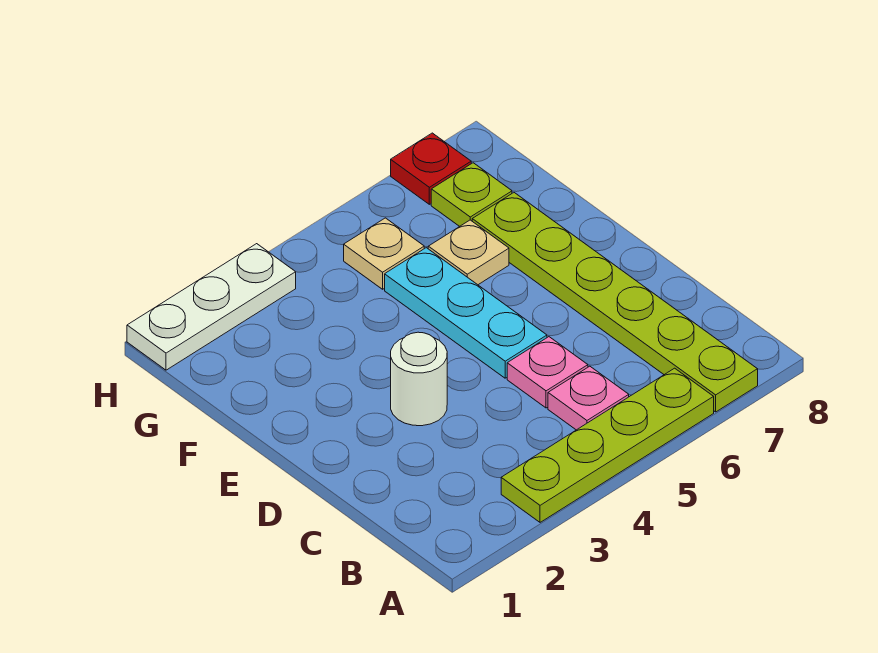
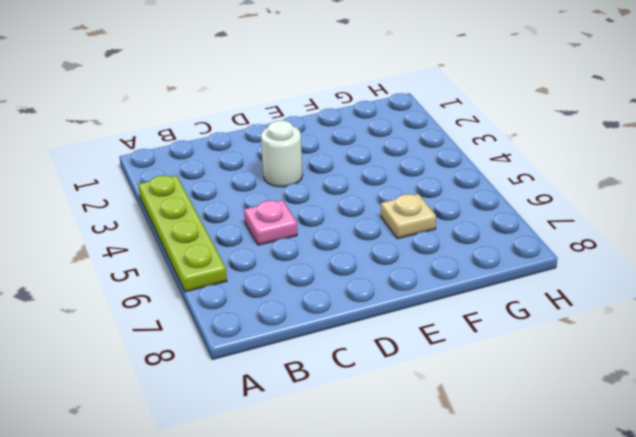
none -> lime 1x6 plate [472,193,758,412]
none -> pink 1x1 plate [548,366,629,430]

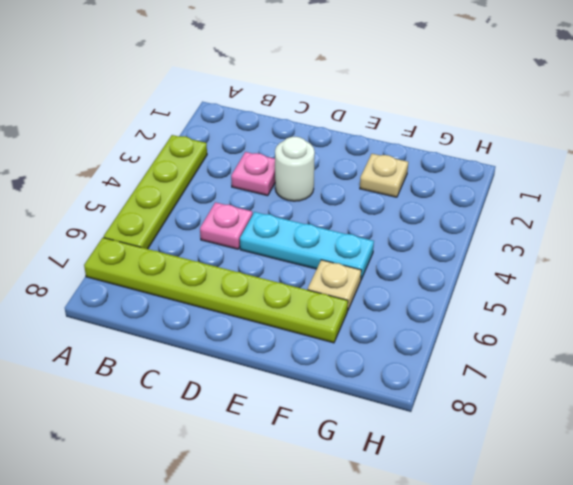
pink 1x1 plate [231,152,275,196] -> pink 1x1 plate moved to [548,366,629,430]
tan 1x1 plate [360,154,408,197] -> tan 1x1 plate moved to [344,218,424,289]
none -> lime 1x1 plate [431,163,512,226]
none -> white 1x3 plate [127,244,296,370]

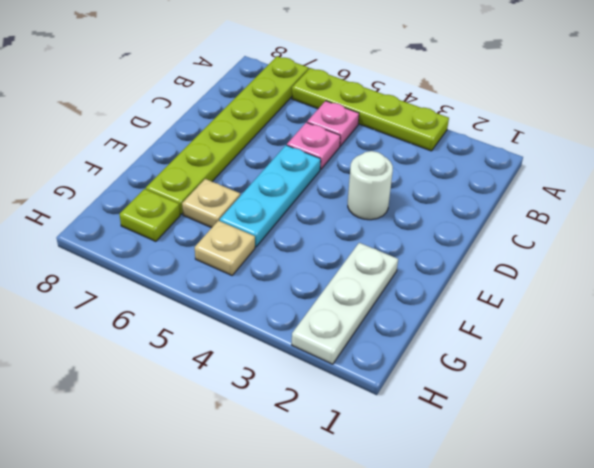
white 1x3 plate [292,243,398,364] -> white 1x3 plate turned to [127,244,296,370]
none -> red 1x1 plate [391,133,471,204]

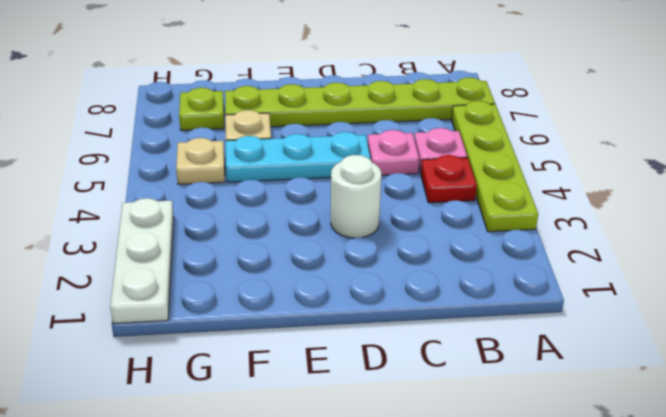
red 1x1 plate [421,155,477,203] -> red 1x1 plate moved to [391,133,471,204]

